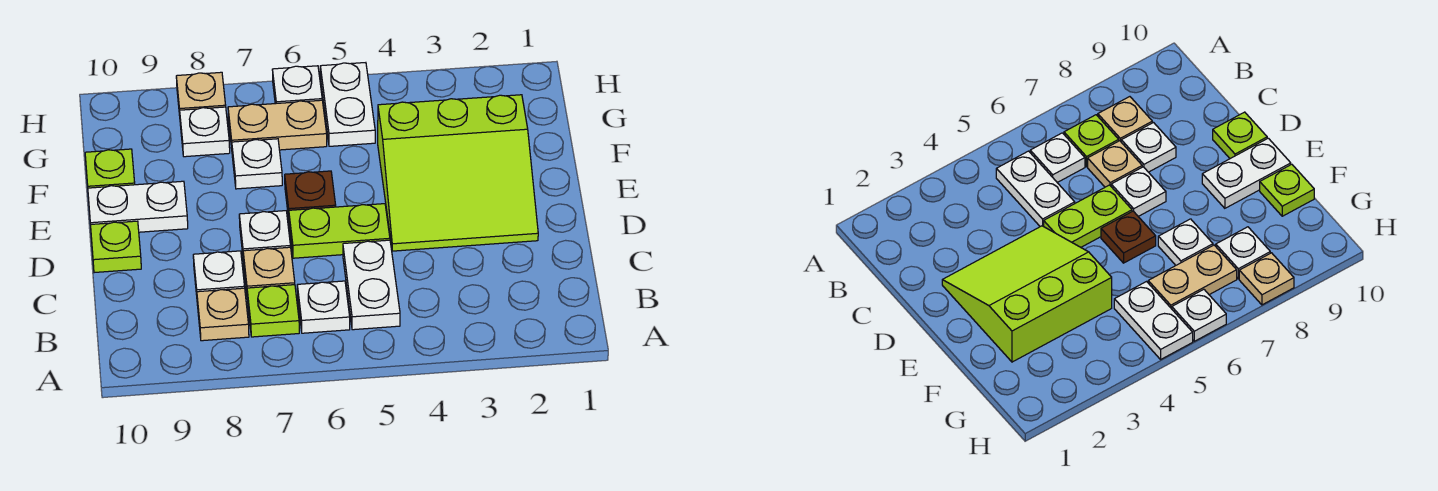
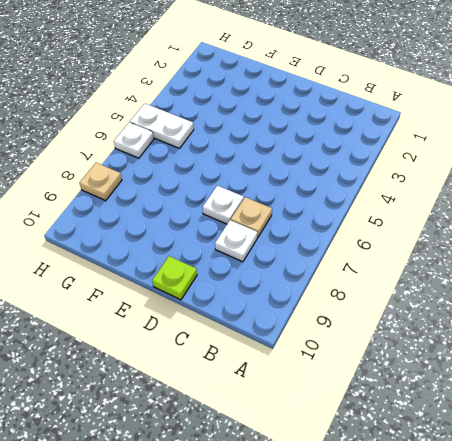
none -> white 1x2 plate [343,240,400,330]
none -> white 1x1 plate [297,281,350,333]
none -> lime 1x1 plate [247,285,299,337]

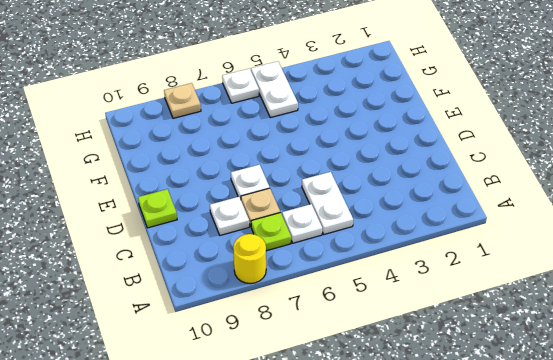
yellow 1x1 round brick [233,234,266,284] -> none
none -> tan 1x1 plate [197,288,249,341]
none -> lime 3x3 slope [378,95,538,251]
none -> lime 1x2 plate [289,204,390,258]

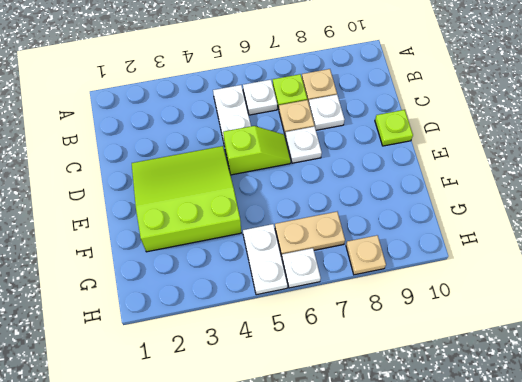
lime 1x2 slope [223,126,291,175] -> lime 1x2 plate [289,204,390,258]
none -> brown 1x1 plate [285,171,336,218]
none -> white 1x2 plate [88,181,188,232]
none -> white 1x1 plate [232,139,282,189]

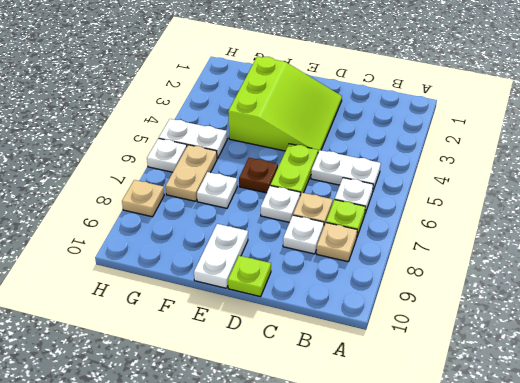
none -> lime 1x1 plate [85,149,135,188]
none -> white 1x1 plate [180,107,230,157]

